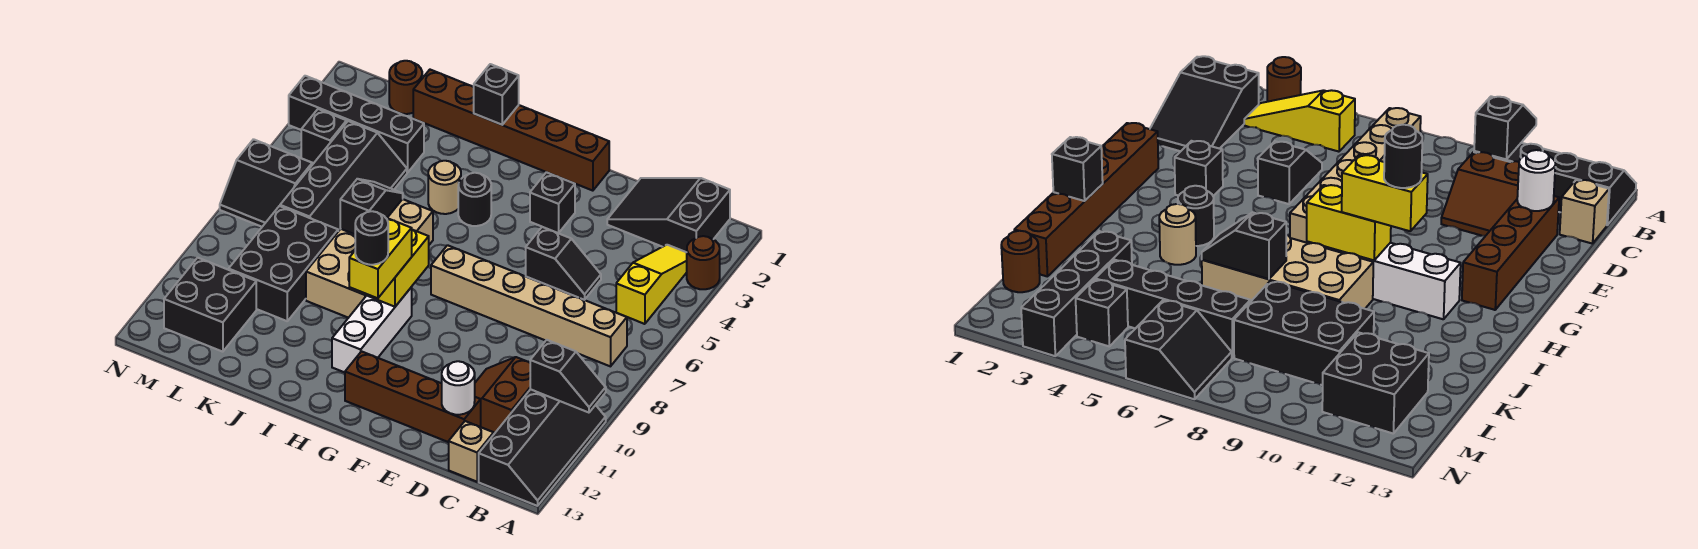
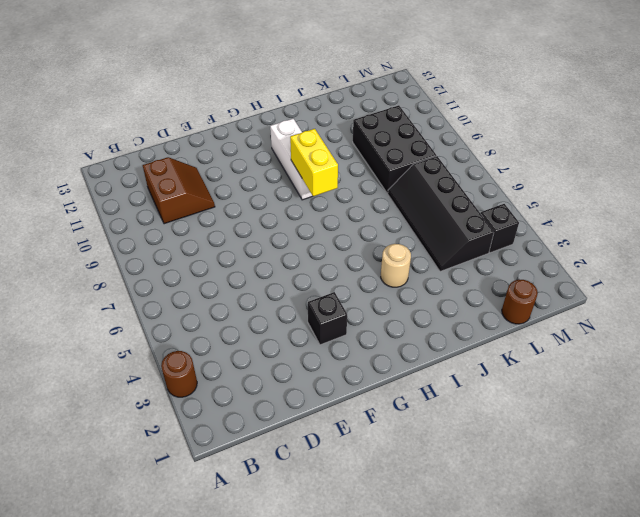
none -> black 2x4 slope [479,389,606,506]
none -> black 2x3 slope [607,178,730,252]
none -> yellow 1x3 slope [616,245,687,324]

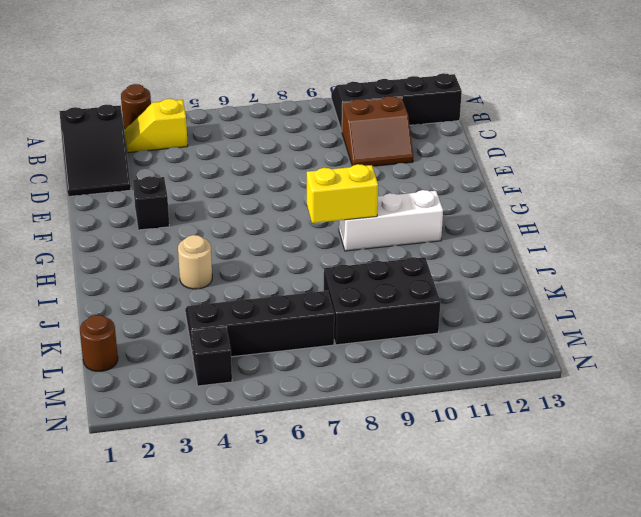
yellow 1x2 slope [124,99,188,153] -> yellow 1x3 slope [616,245,687,324]
none -> tan 1x6 brick [431,245,627,366]
none -> tan 1x1 brick [449,421,494,482]
none -> black 1x2 slope [526,227,601,300]

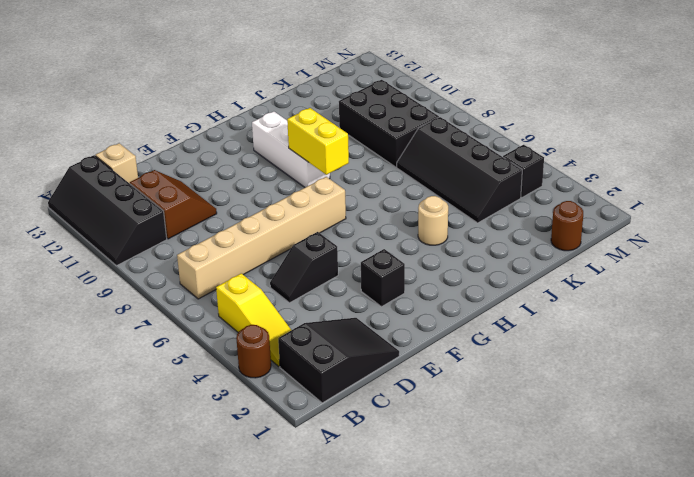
none -> brown 1x4 brick [345,351,481,442]
none -> brown 1x6 brick [413,70,609,191]
none -> black 1x1 round brick [458,173,491,226]

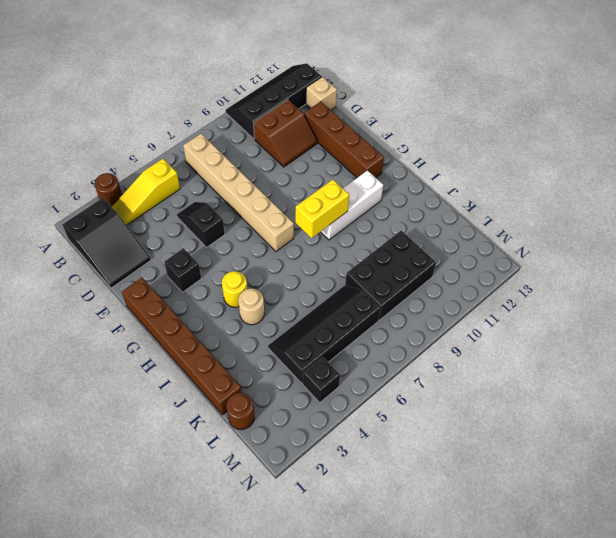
yellow 1x1 round brick [222,271,247,307] -> black 1x1 round brick [458,173,491,226]
none -> tan 2x4 brick [306,199,433,318]
none -> black 1x4 brick [289,76,424,173]
none -> black 2x2 brick [164,258,256,352]

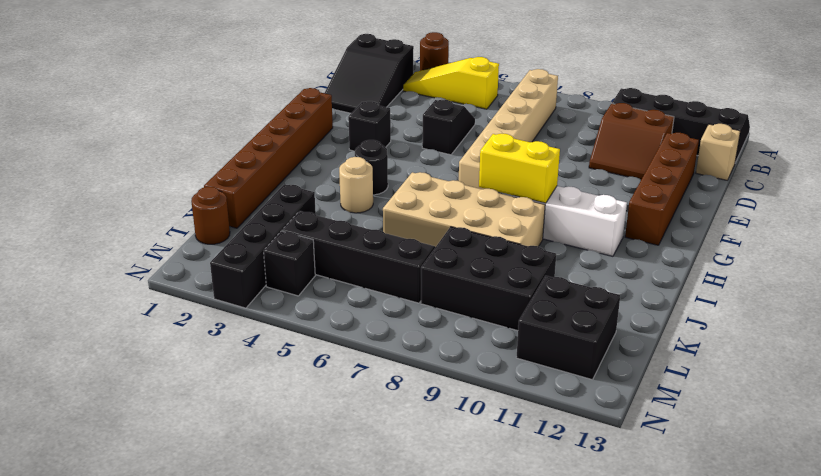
none -> black 2x2 slope [220,139,312,227]
none -> black 1x2 slope [530,340,606,413]
none -> white 1x1 round brick [442,361,475,415]

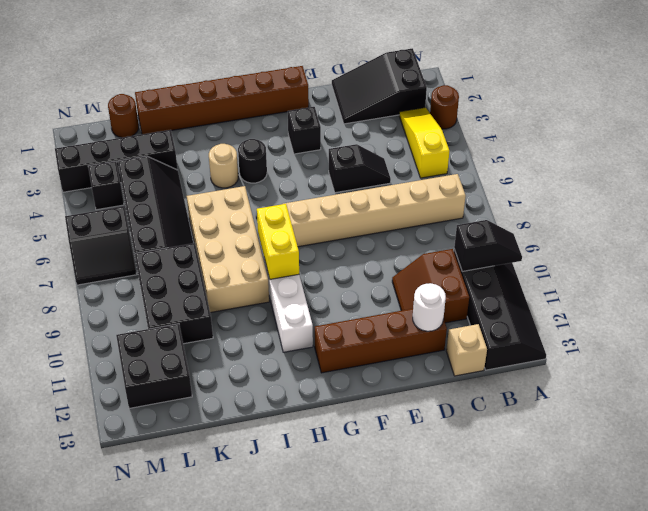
none -> black 1x1 brick [474,64,519,125]
none -> black 1x2 slope [340,179,403,234]
none -> yellow 1x2 brick [349,218,412,298]

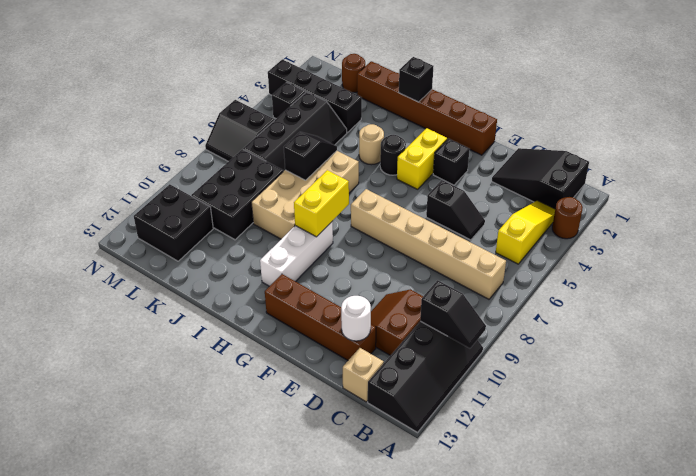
yellow 1x2 brick [397,128,447,189] -> yellow 1x2 brick moved to [349,218,412,298]
none -> black 1x1 round brick [355,211,388,265]

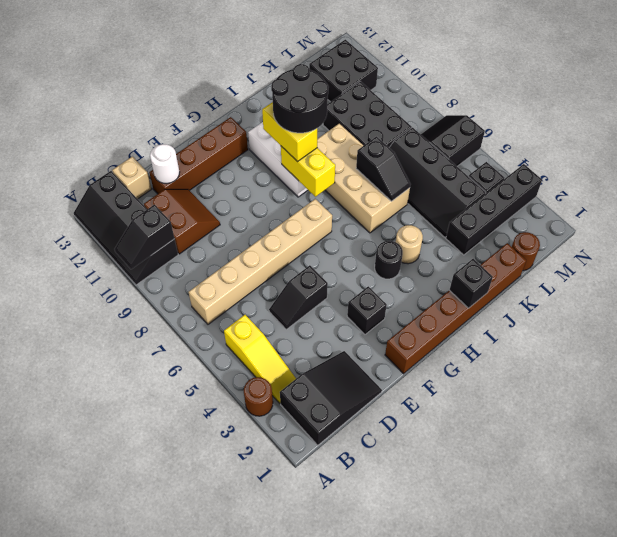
black 2x2 round brick [271,64,329,133] -> black 1x1 round brick [355,211,388,265]

